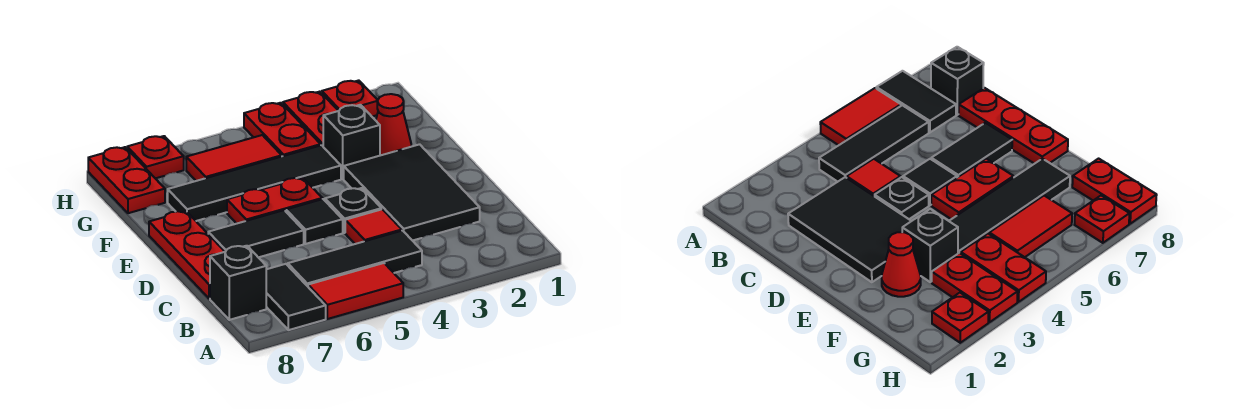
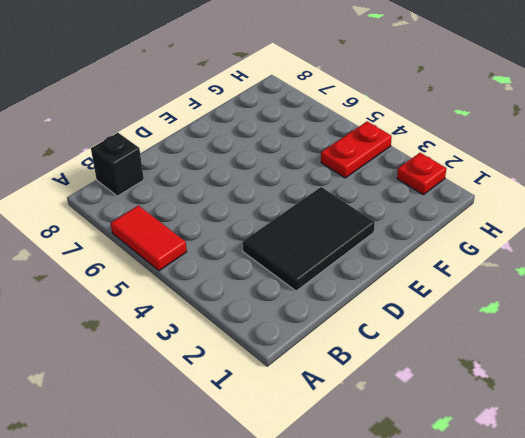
none -> black 1x2 tile [266,264,326,330]
none -> black 1x3 tile [288,231,422,286]
none -> red 1x1 tile [345,209,402,244]

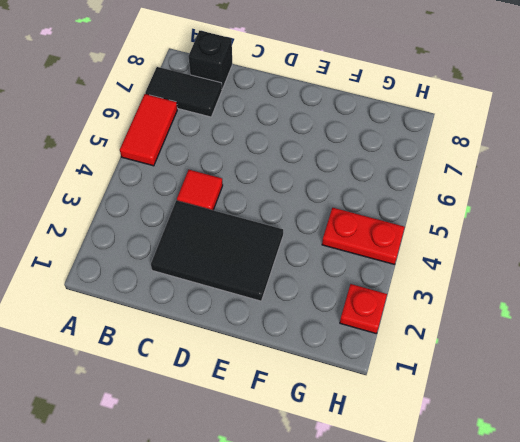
none -> black 1x3 tile [288,231,422,286]
none -> red 1x3 plate [149,211,225,299]
none -> black 1x1 plate [325,188,381,233]

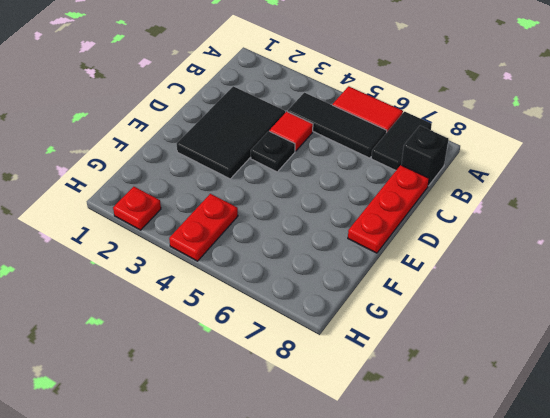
none -> black 1x1 tile [286,199,343,244]
none -> black 1x2 tile [208,210,304,257]
none -> red 1x2 plate [227,178,322,224]

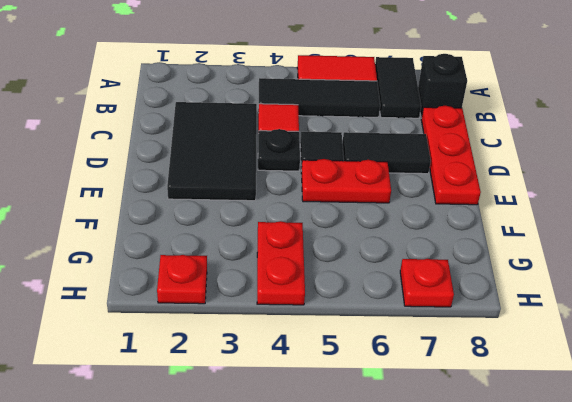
none -> red 1x1 cone [376,94,411,155]
none -> black 1x1 brick [323,105,380,179]
none -> black 1x4 tile [168,145,341,221]

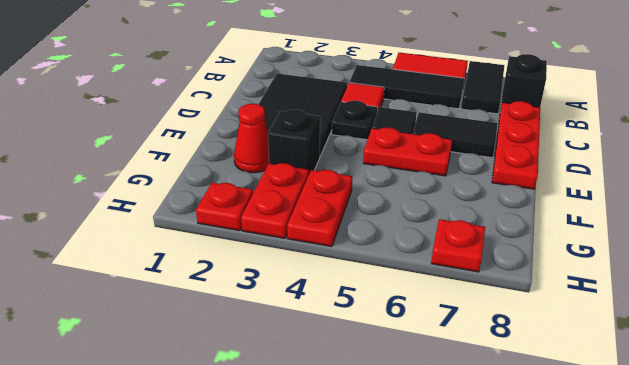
none -> black 1x4 tile [168,145,341,221]
none -> red 1x2 tile [186,135,282,181]
none -> red 1x2 plate [88,147,165,213]

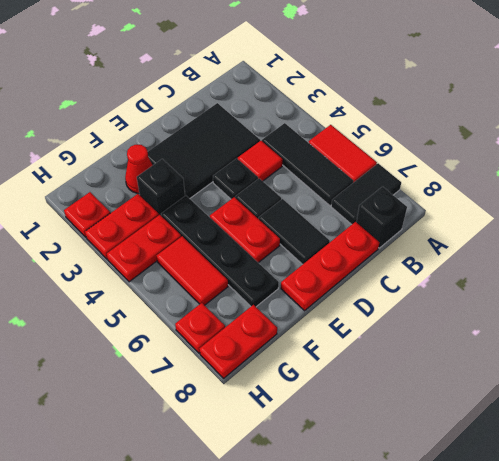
black 1x4 plate [161,196,279,307] -> black 1x4 tile [168,145,341,221]

